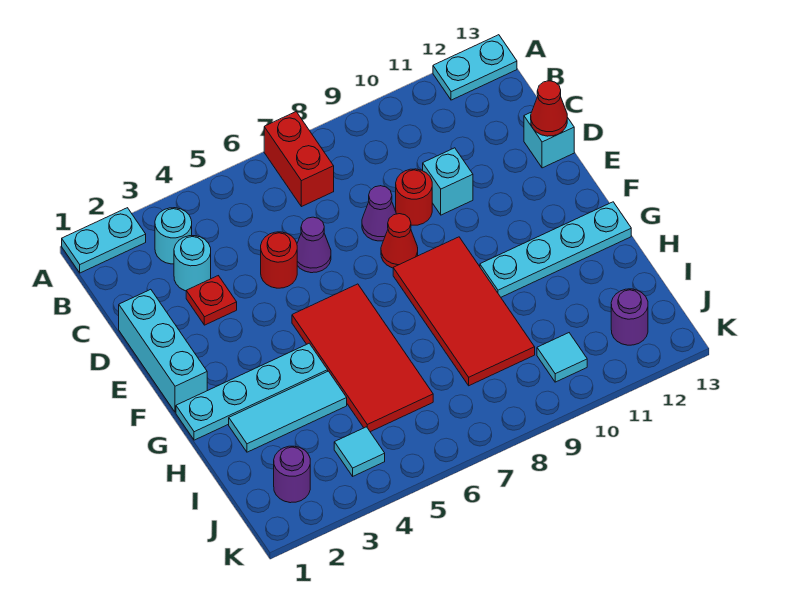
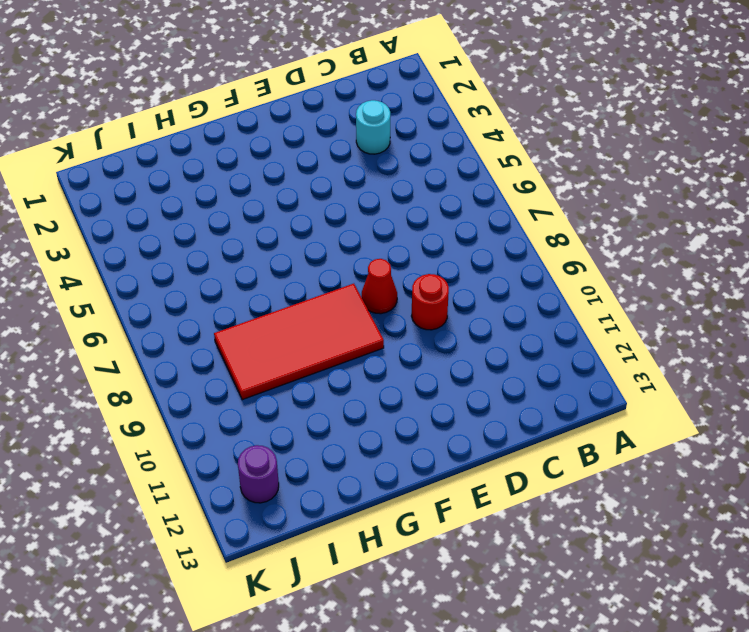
none -> cyan 1x2 plate [62,208,146,273]
none -> red 1x2 brick [264,112,334,207]
none -> cyan 1x2 plate [433,35,517,100]

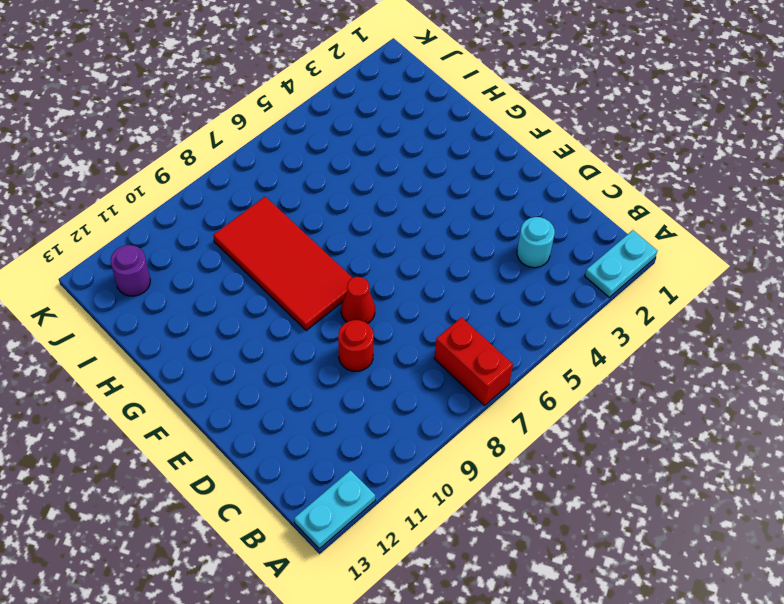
none -> cyan 1x1 round brick [155,208,192,264]
none -> cyan 1x3 brick [119,289,207,412]
none -> red 1x1 plate [186,276,237,325]

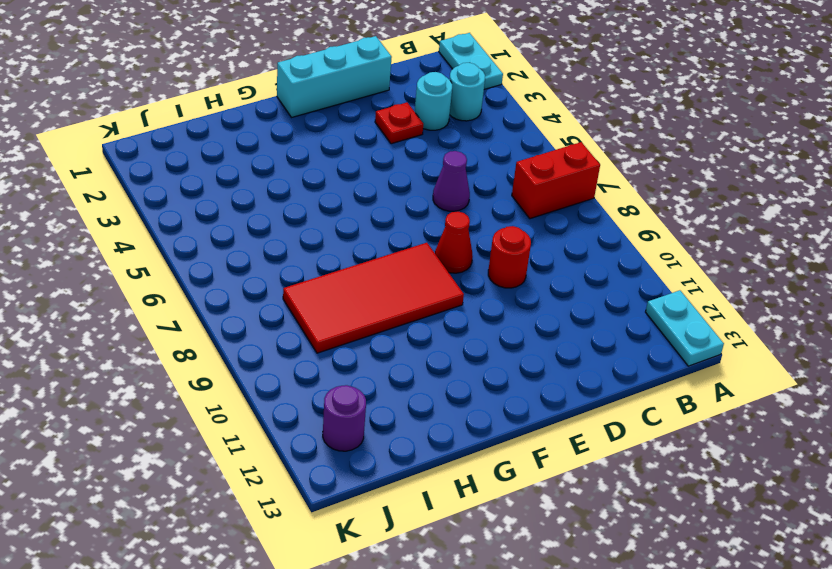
none -> red 1x1 round brick [261,232,297,288]
none -> purple 1x1 cone [362,186,396,241]
none -> cyan 1x1 brick [423,148,473,215]

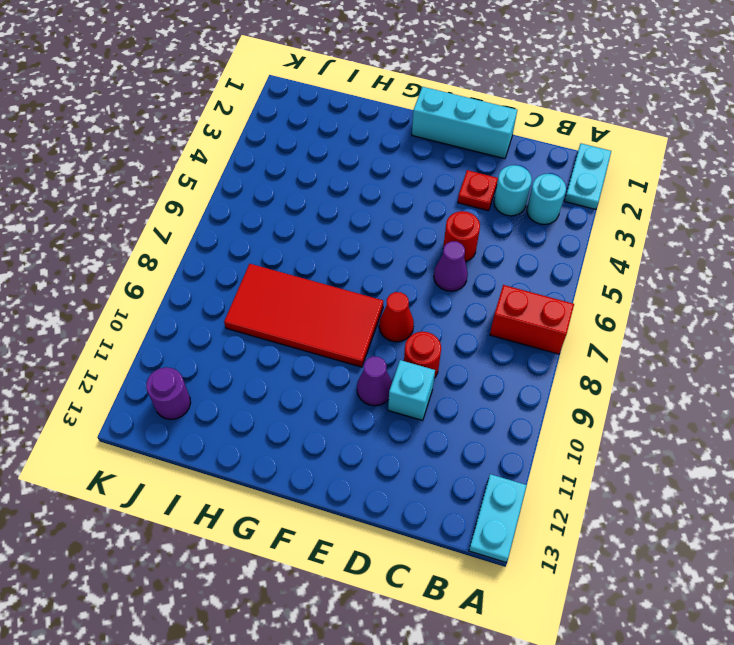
purple 1x1 cone [357,356,392,406] -> purple 1x1 cone moved to [362,186,396,241]
none -> cyan 1x1 brick [524,112,574,168]
none -> red 2x4 tile [292,284,433,432]
none -> cyan 1x4 plate [176,343,328,440]

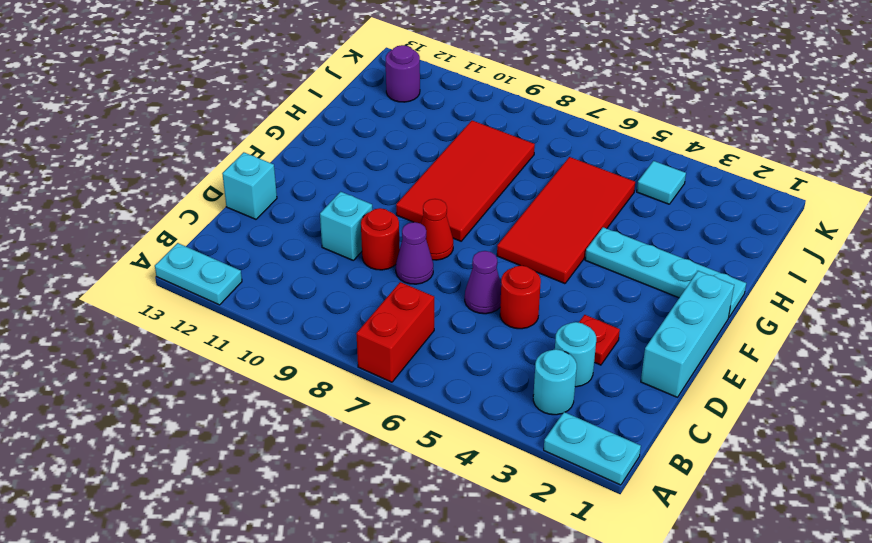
none -> cyan 1x4 plate [480,202,631,297]
none -> cyan 1x3 tile [229,371,347,452]
none -> purple 1x1 round brick [274,446,310,503]

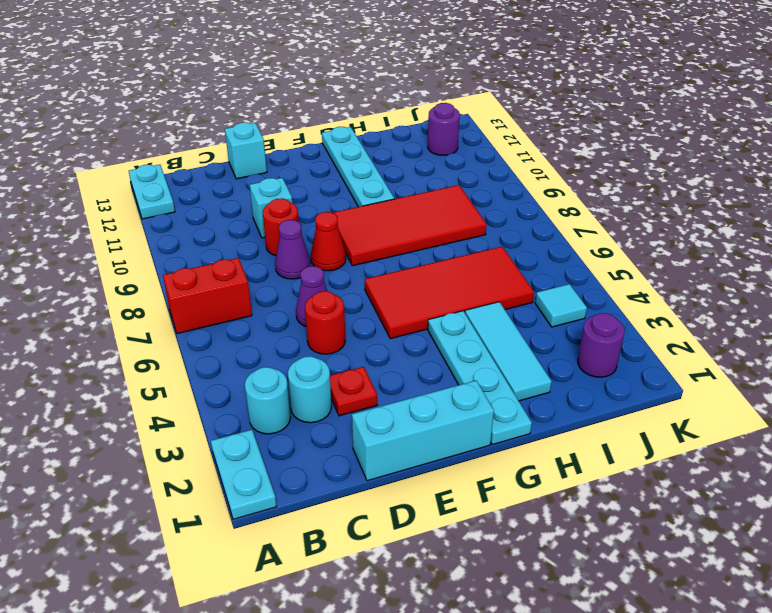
none -> cyan 1x1 tile [537,333,587,382]
none -> red 1x1 cone [531,81,567,136]

